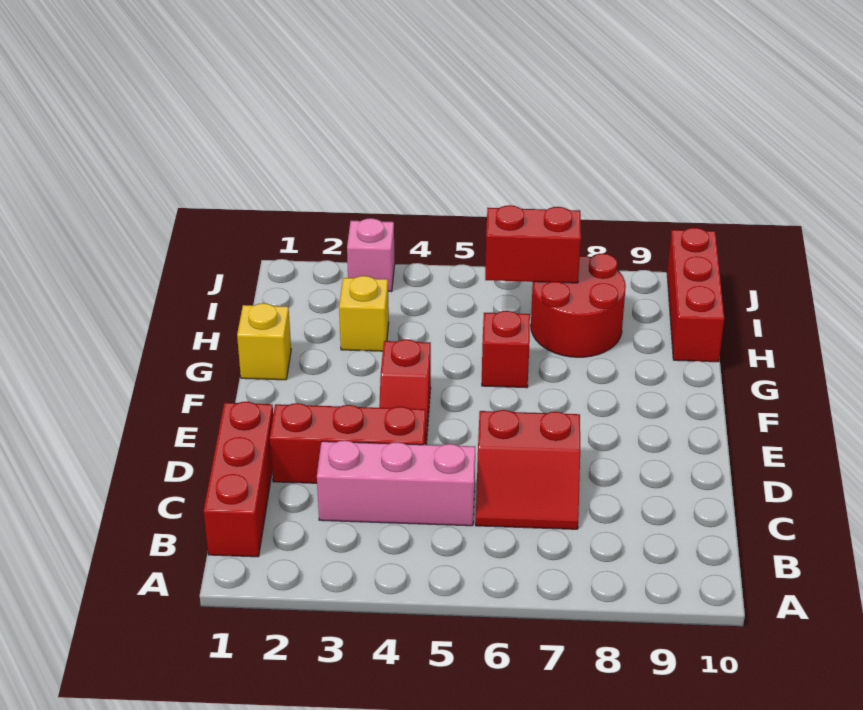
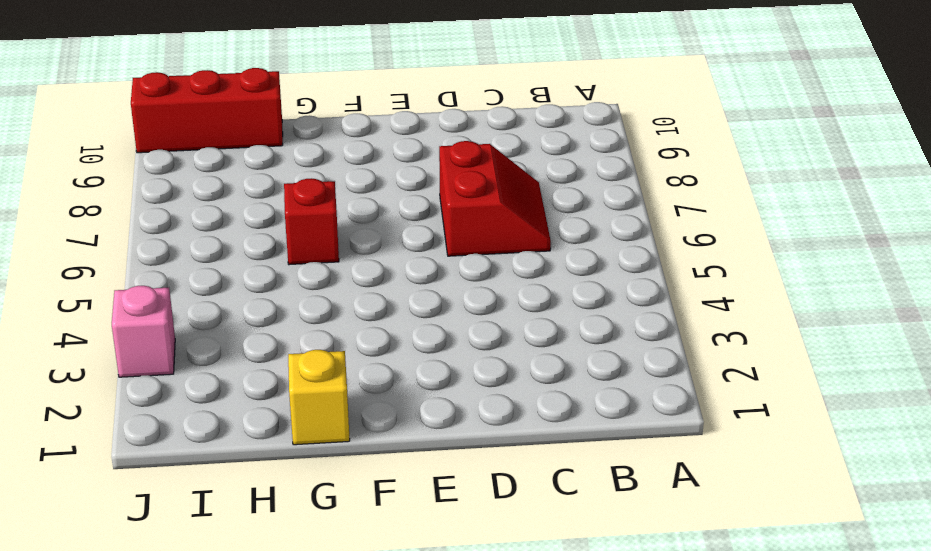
none -> red 1x3 brick [204,402,273,557]
none -> pink 1x3 brick [317,440,475,526]
none -> red 1x3 brick [270,403,426,483]

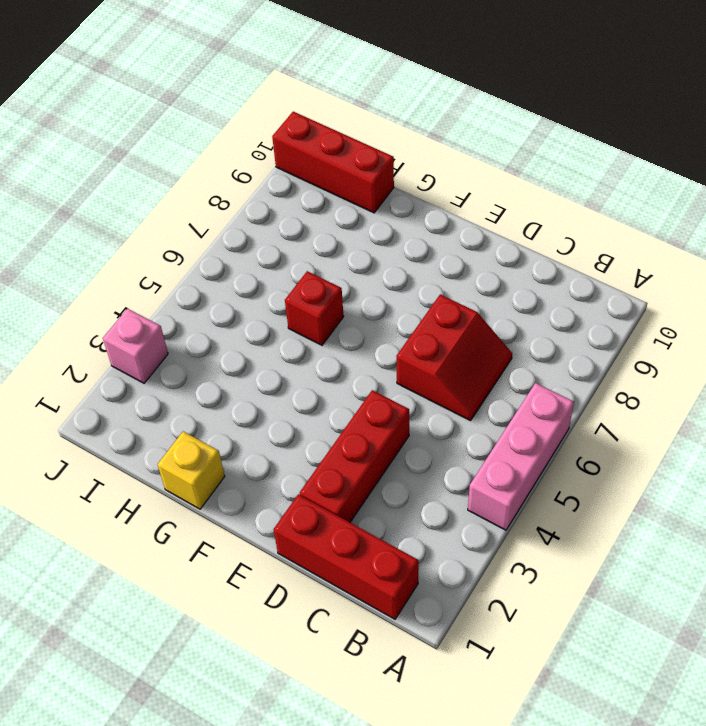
pink 1x3 brick [468,383,574,530] -> pink 1x3 brick moved to [317,440,475,526]
none -> red 1x2 slope [379,339,431,445]
none -> yellow 1x1 brick [339,276,389,351]
none -> red 2x2 round brick [531,254,626,357]

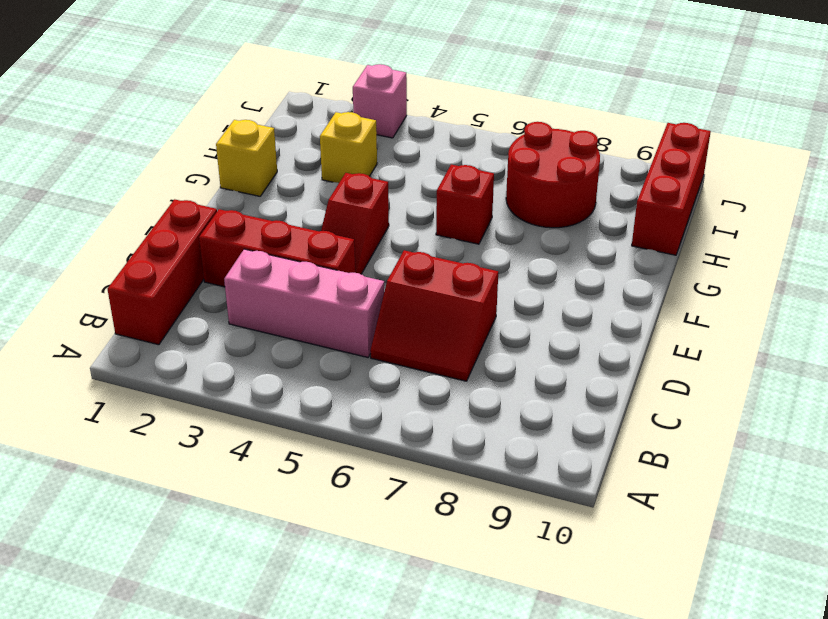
none -> red 1x2 brick [485,205,581,283]

